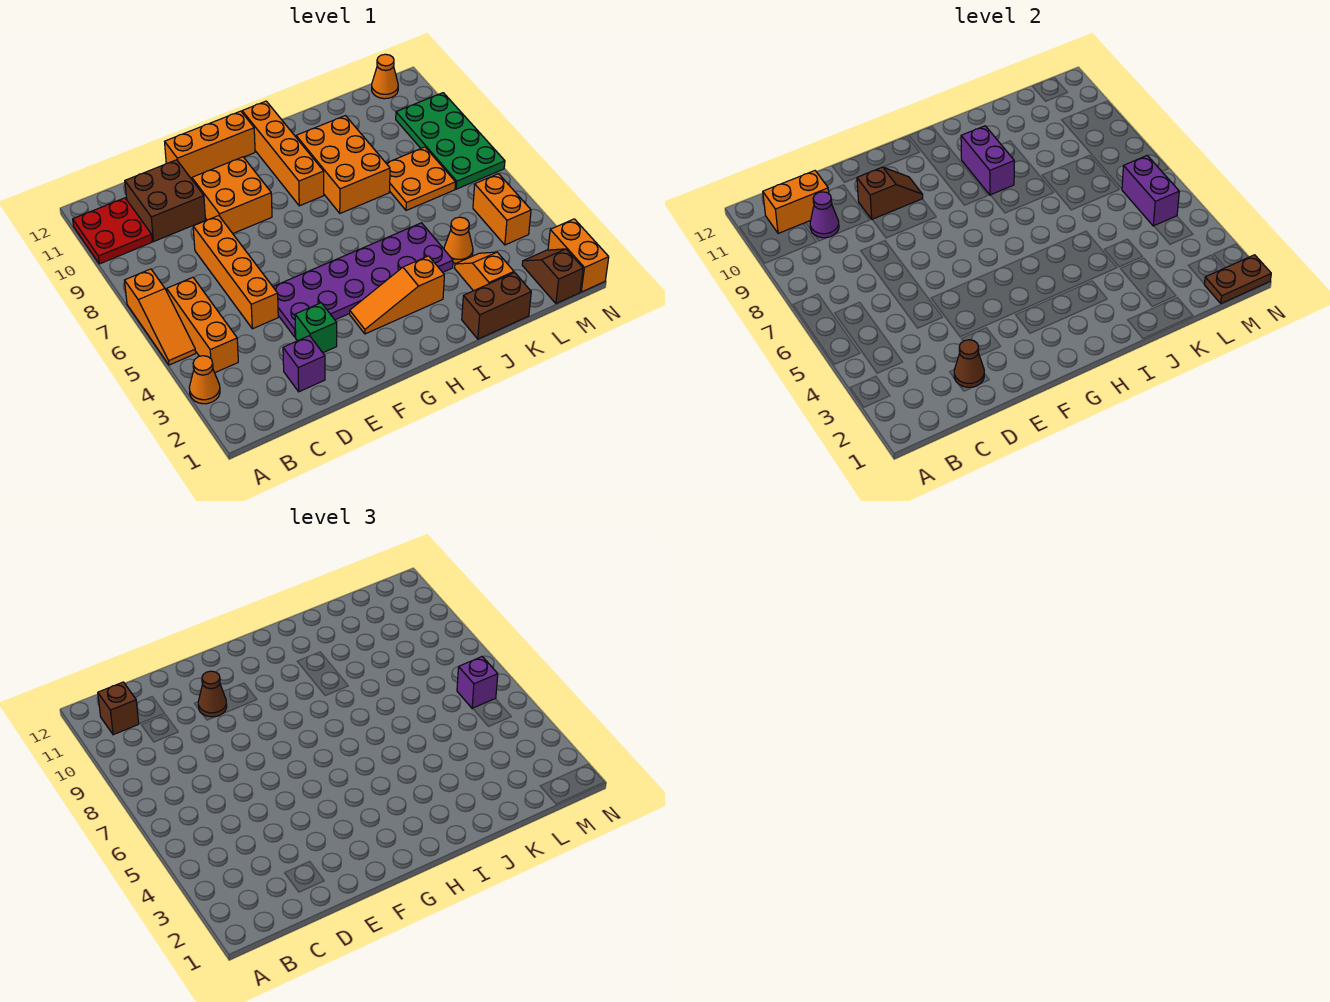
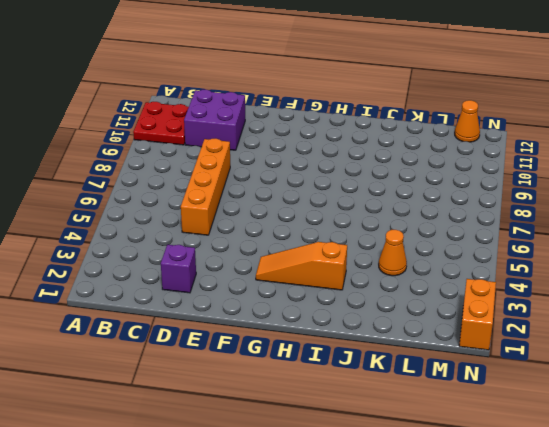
purple 2x2 brick [184,90,245,150] -> brown 2x2 brick [125,160,205,241]
none -> orange 1x1 cone [189,356,220,404]
none -> orange 1x3 slope [125,269,196,365]
none -> orange 1x3 brick [167,277,238,373]
none -> green 1x1 brick [295,303,337,353]

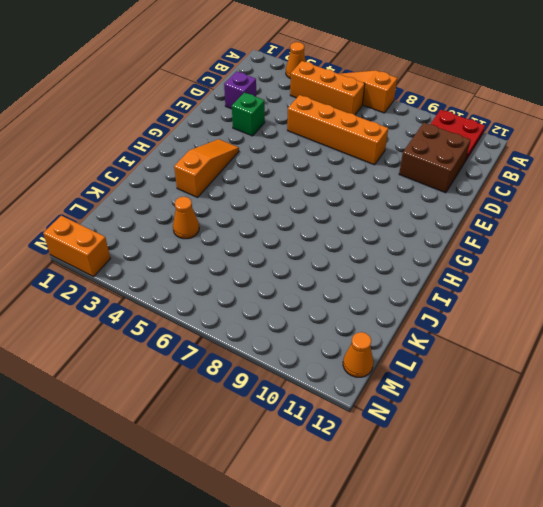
none -> purple 2x6 plate [273,223,453,337]
none -> orange 2x2 brick [192,157,272,233]
none -> orange 1x3 brick [165,111,255,178]
none -> orange 1x4 brick [242,101,324,206]

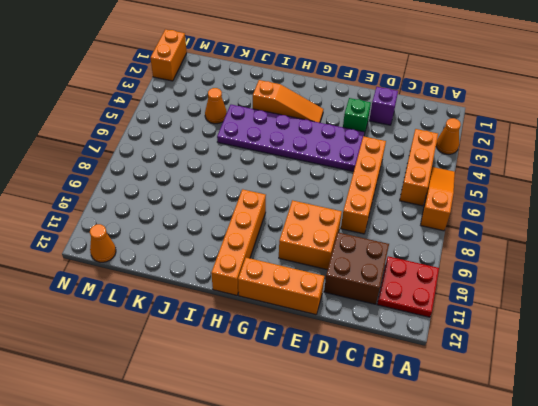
none -> orange 2x3 brick [296,116,390,213]
none -> brown 1x2 brick [462,273,531,339]
none -> orange 1x2 slope [455,252,514,291]
none -> orange 2x2 plate [386,147,455,210]

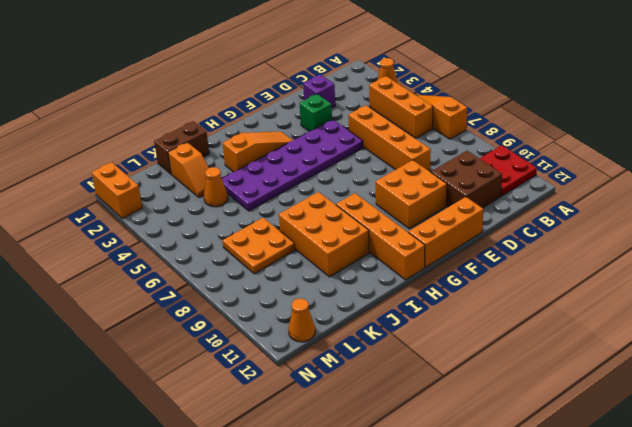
none -> brown 1x2 slope [522,249,583,304]
none -> orange 1x2 brick [473,174,531,245]
none -> green 2x4 plate [396,93,505,189]
none -> orange 1x2 brick [763,171,829,233]

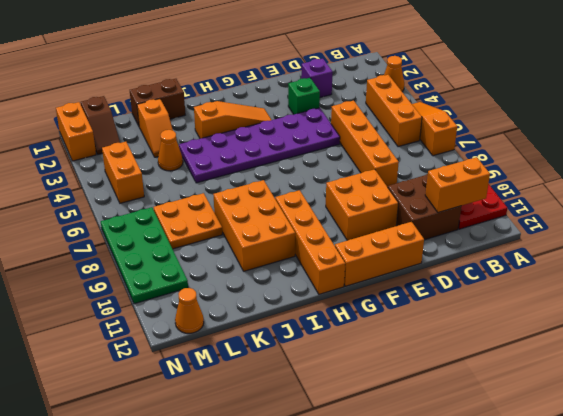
none -> purple 1x1 cone [810,192,839,238]
none -> brown 1x1 cone [954,340,984,387]
none -> brown 1x2 slope [857,167,923,219]
none -> purple 1x2 brick [961,126,1014,195]

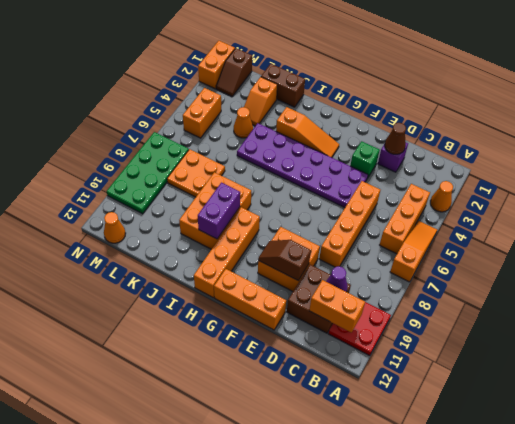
none -> brown 1x2 plate [1204,255,1271,304]
none -> purple 1x2 brick [1122,156,1179,226]
none -> brown 1x1 brick [98,682,139,735]
none -> brown 1x1 cone [198,671,227,717]

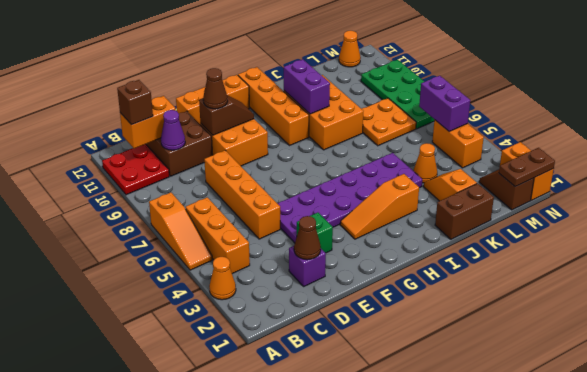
none -> purple 1x1 brick [457,657,498,708]

